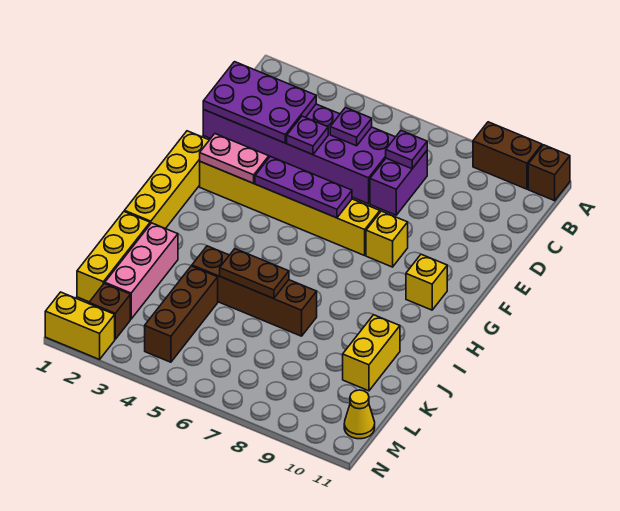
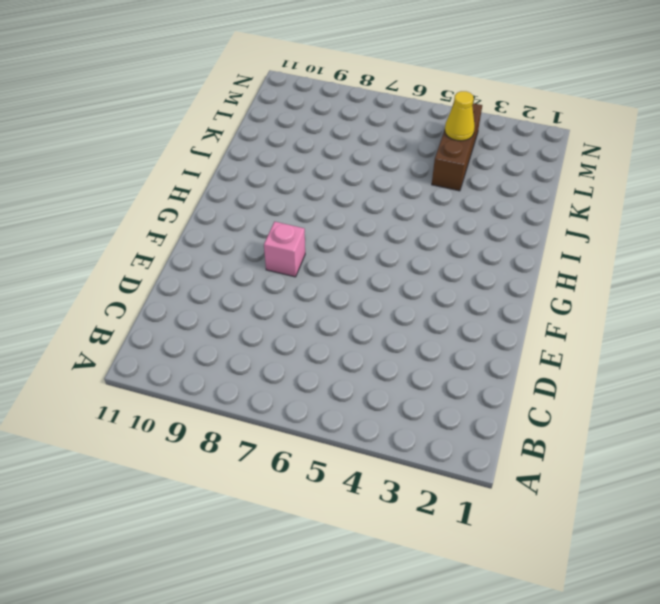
pink 1x1 brick [264,222,305,277] -> yellow 1x1 brick [366,211,408,267]
yellow 1x1 cone [445,91,475,141] -> yellow 1x1 cone moved to [344,390,375,439]
none -> brown 1x2 brick [473,122,542,189]
none -> brown 1x1 brick [528,145,570,201]
none -> purple 2x6 brick [203,104,395,204]

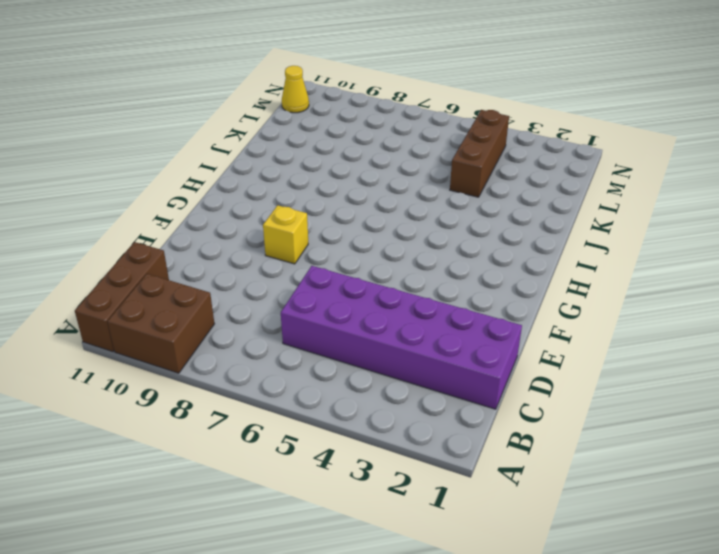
brown 2x2 brick [107,274,214,373] -> brown 1x2 brick [473,122,542,189]
brown 1x3 brick [75,242,169,352] -> brown 1x1 brick [528,145,570,201]
none -> purple 1x2 brick [370,151,427,215]
none -> yellow 1x4 brick [124,131,209,229]
none -> yellow 1x6 brick [200,162,380,255]

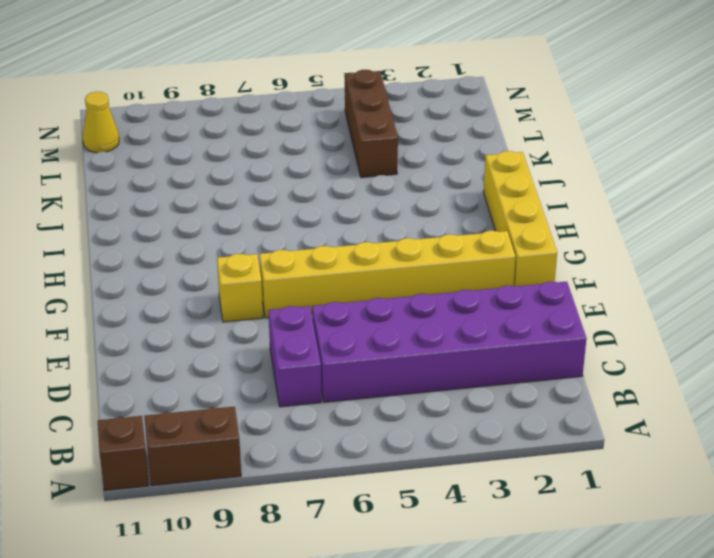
none -> yellow 1x1 brick [406,254,447,310]
none -> yellow 1x3 brick [77,212,150,302]
none -> pink 1x3 brick [105,223,178,319]

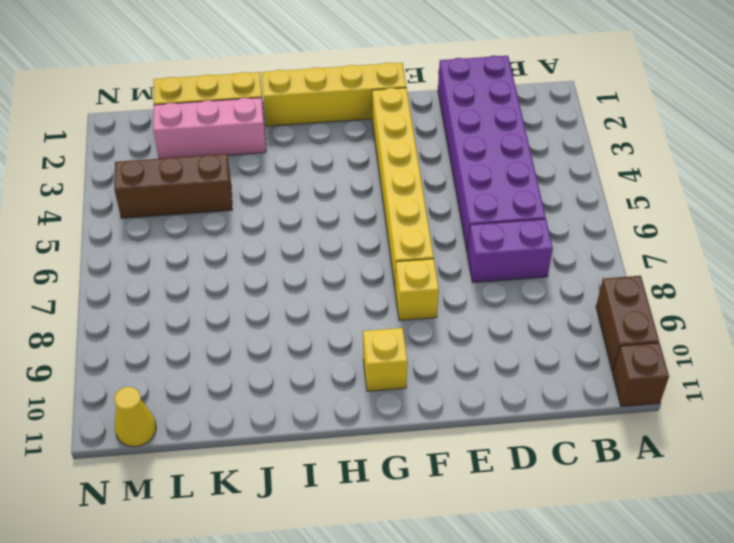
none -> brown 1x4 brick [192,246,317,336]
none -> yellow 1x2 brick [343,315,400,391]
none -> brown 1x1 brick [89,283,130,339]

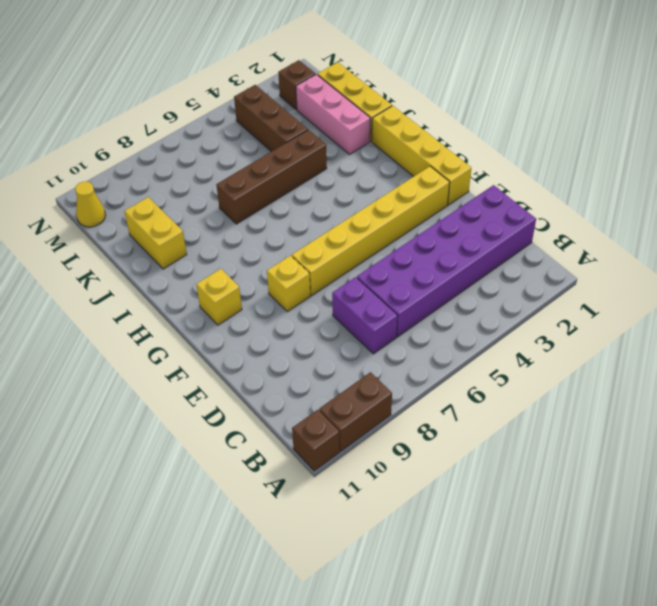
none -> yellow 1x2 brick [45,292,115,359]
none -> purple 2x3 plate [203,62,316,143]
none -> purple 1x1 plate [330,108,372,146]

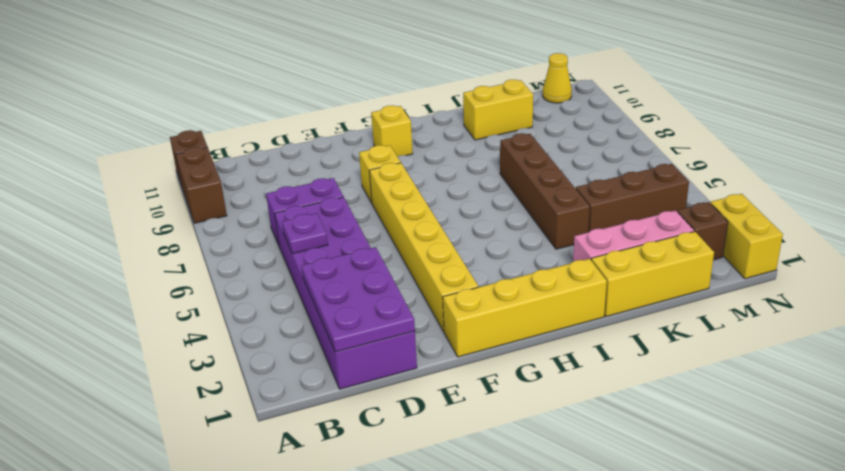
none -> purple 1x1 plate [386,130,427,169]
none -> purple 1x1 plate [287,116,328,155]
none -> pink 1x2 plate [200,134,269,183]

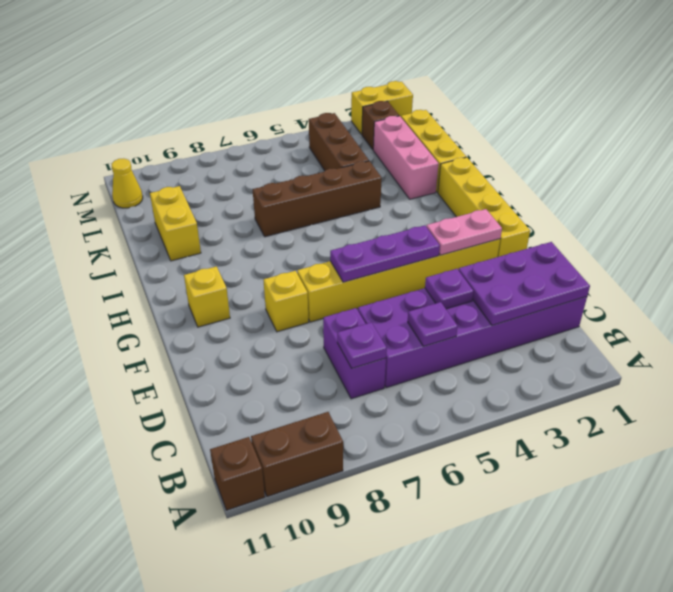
none -> brown 1x2 plate [220,249,289,299]

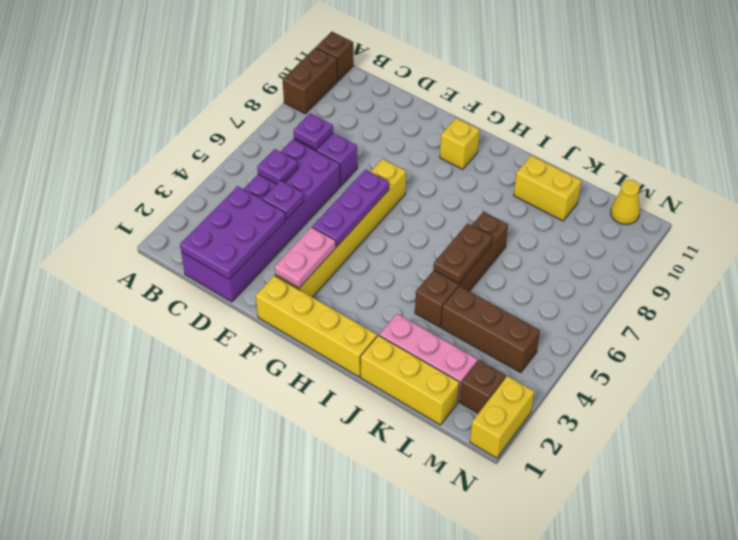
none -> yellow 1x1 brick [366,211,408,267]

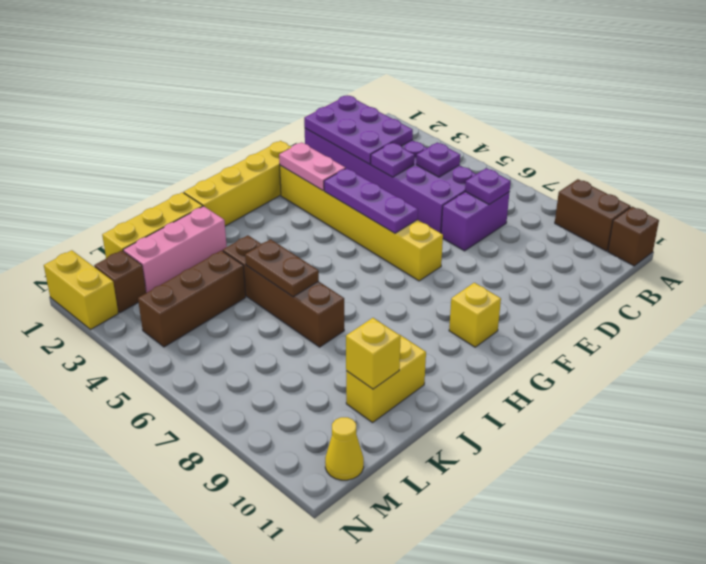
yellow 1x1 brick [346,318,401,389] -> yellow 1x1 brick moved to [366,211,408,267]

